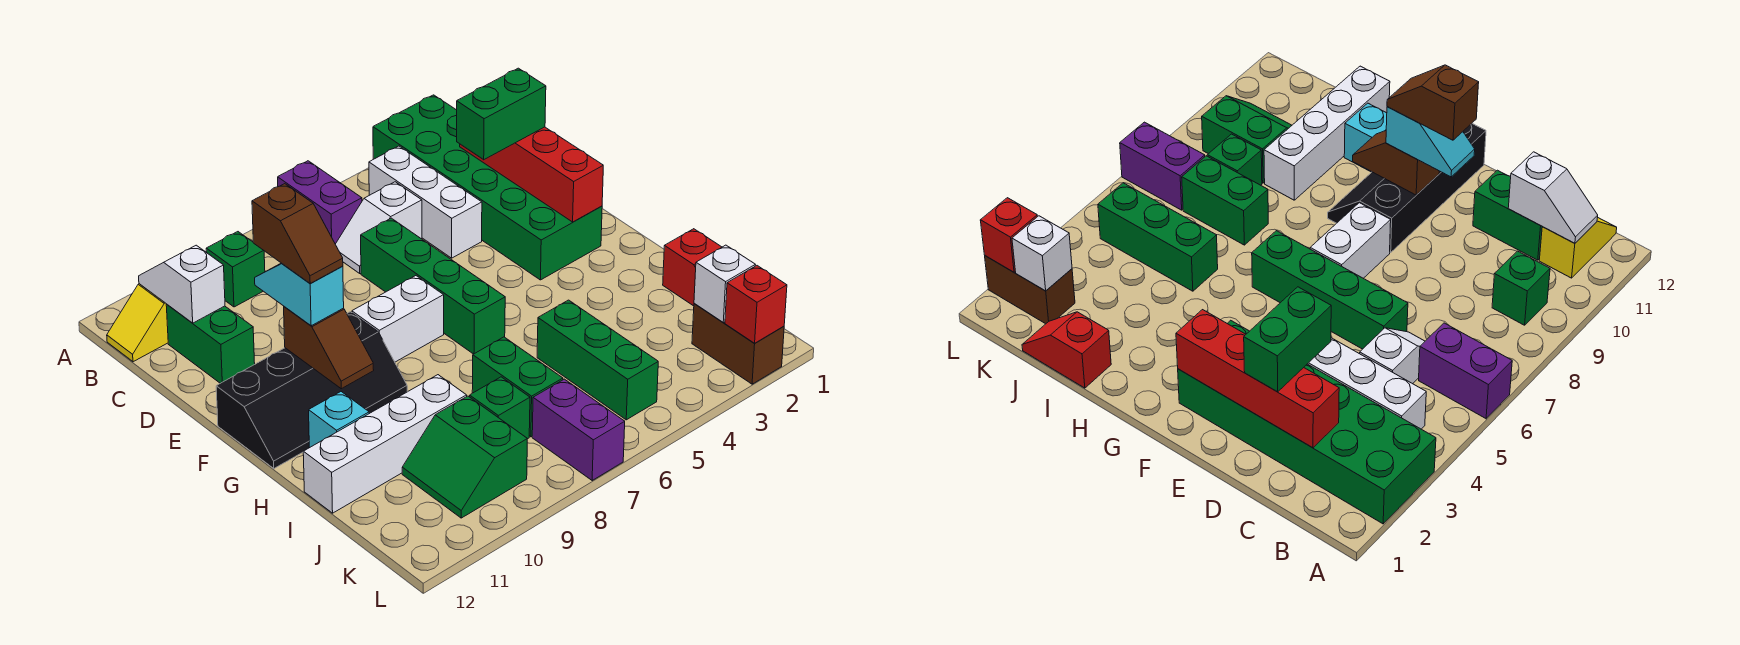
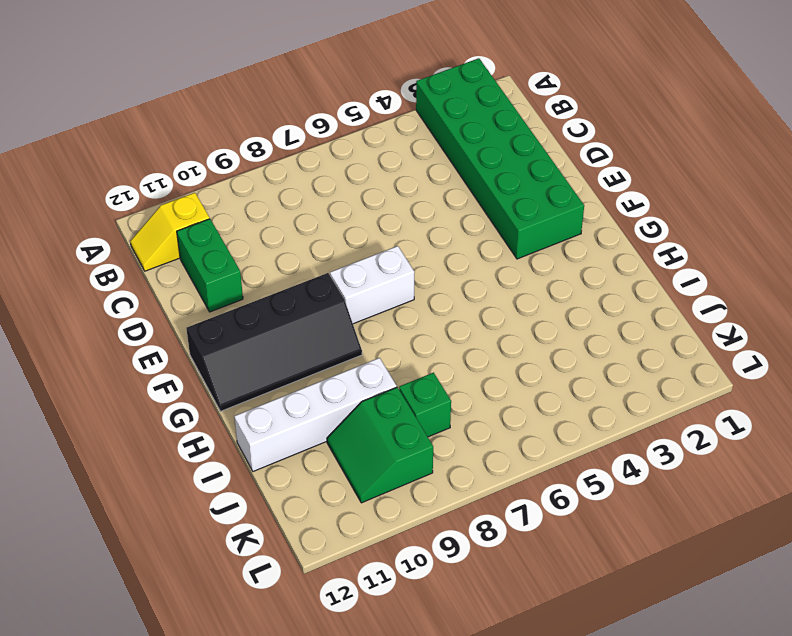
none -> purple 1x2 brick [278,161,362,244]
none -> white 1x3 brick [369,146,482,258]
none -> green 1x1 brick [206,232,265,307]

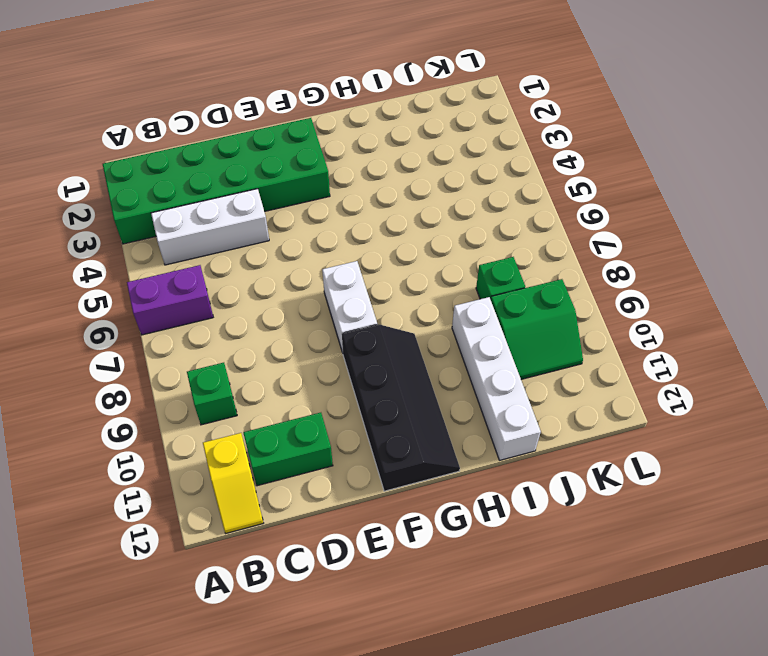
none -> white 1x2 slope [335,182,422,273]
none -> green 1x4 brick [361,218,505,354]
none -> cyan 1x1 brick [309,392,369,448]

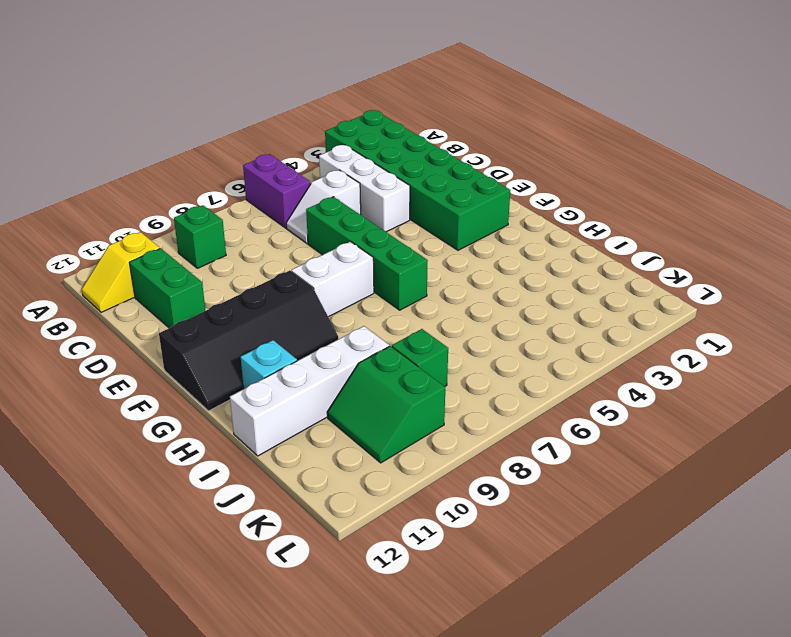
none -> red 1x2 slope [663,229,722,306]
none -> green 1x3 brick [537,300,658,420]
none -> green 1x2 brick [472,337,563,437]

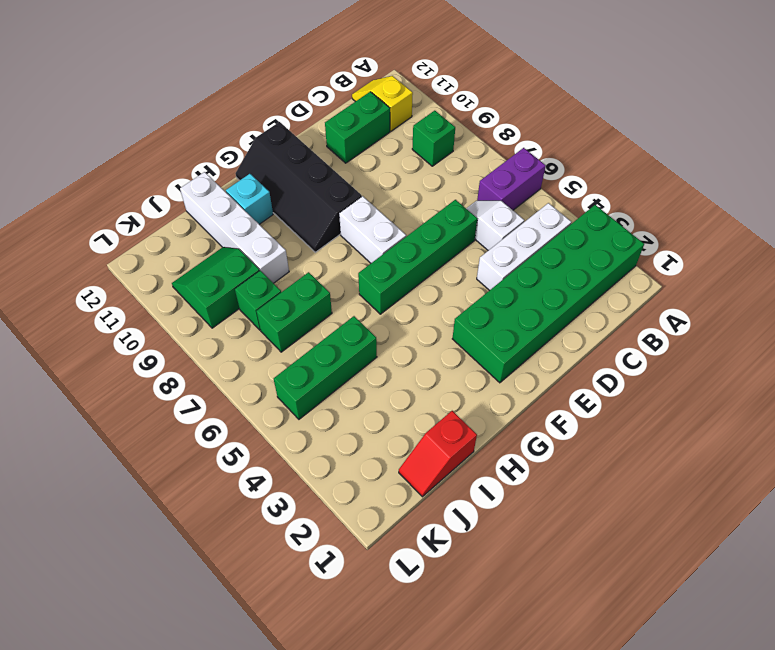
none -> brown 1x2 brick [692,303,784,384]
none -> purple 1x2 brick [532,379,625,480]
none -> white 1x2 slope [139,245,225,323]

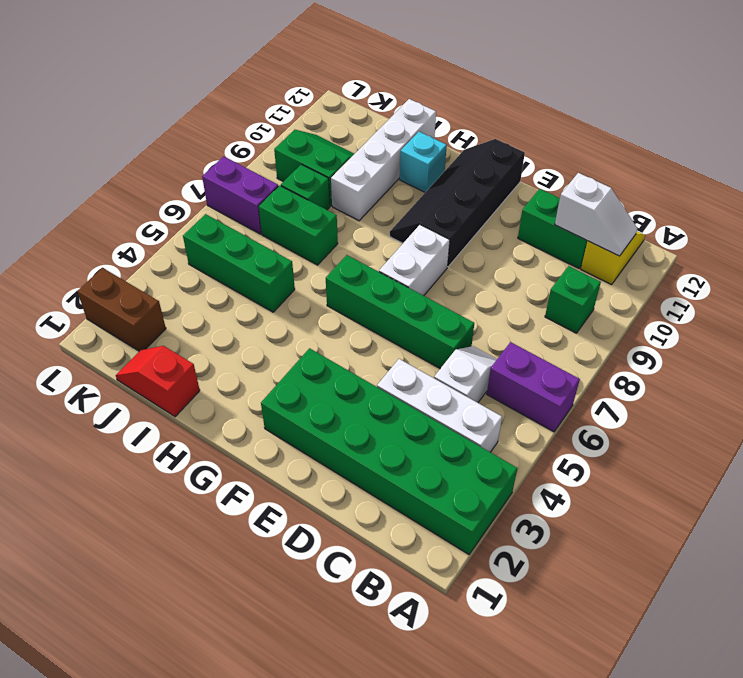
none -> red 1x4 brick [460,127,603,222]
none -> brown 1x2 slope [284,307,374,389]
none -> white 1x1 brick [694,245,755,322]

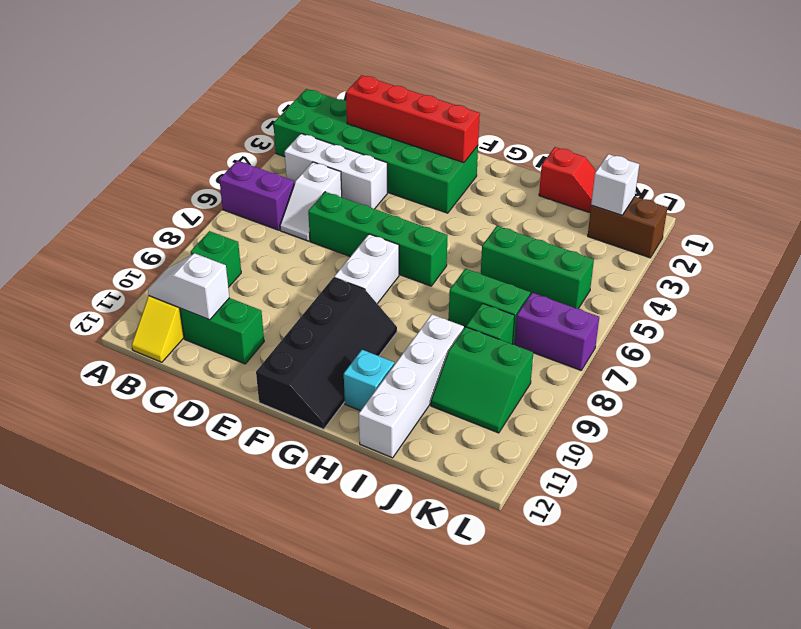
none -> brown 1x2 slope [284,307,374,389]
none -> red 1x1 brick [725,266,787,343]
none -> green 1x2 brick [457,68,546,160]

